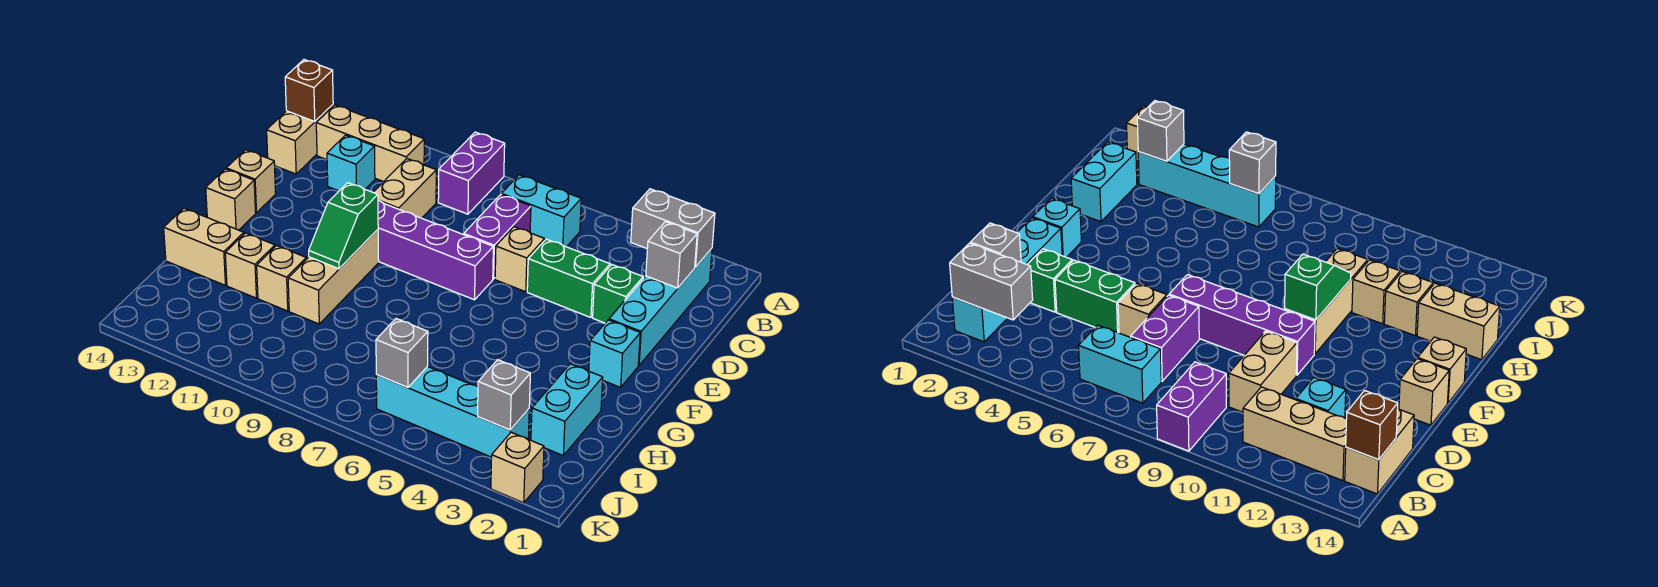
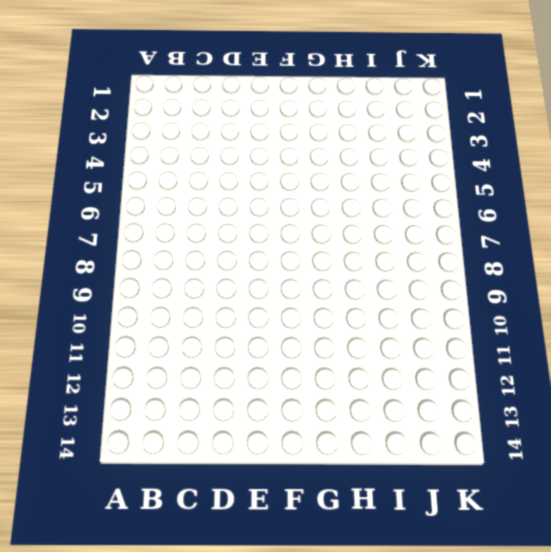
none -> purple 1x2 brick [438,132,505,214]
none -> cyan 1x4 brick [609,248,712,365]
none -> cyan 1x2 brick [502,175,581,247]

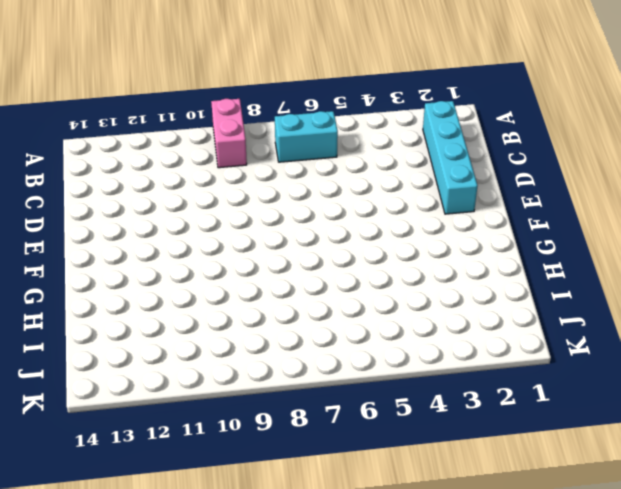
pink 1x2 brick [211,99,247,168] -> purple 1x2 brick [438,132,505,214]
none -> tan 1x3 brick [316,105,424,182]
none -> tan 1x2 brick [267,105,333,174]
none -> purple 1x2 brick [464,195,531,279]

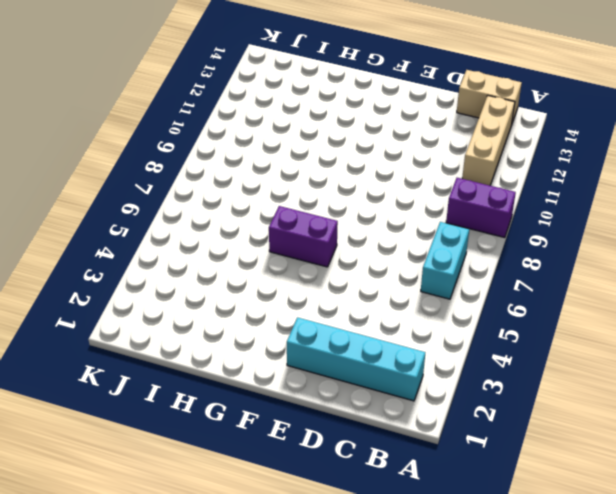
purple 1x2 brick [269,206,338,267] -> purple 1x2 brick moved to [464,195,531,279]
none -> tan 1x2 brick [373,159,436,218]
none -> cyan 1x1 brick [327,135,375,191]
none -> green 1x1 brick [593,265,643,323]

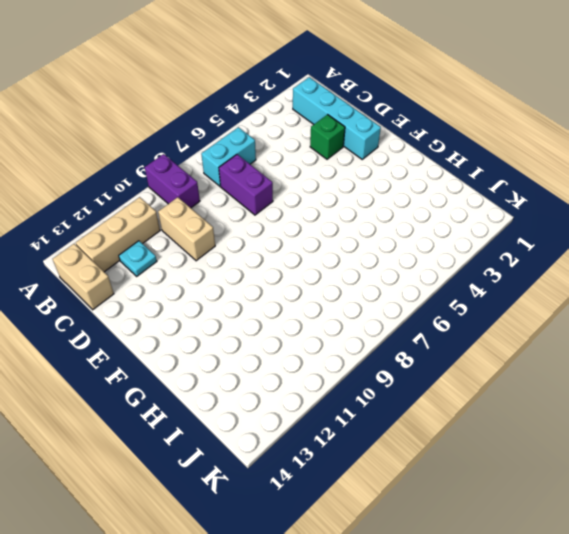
cyan 1x1 plate [119,241,157,276] -> cyan 1x1 brick [327,135,375,191]
none -> green 1x2 brick [527,239,610,317]
none -> tan 1x1 brick [495,227,545,292]
none -> purple 1x4 brick [378,200,493,300]

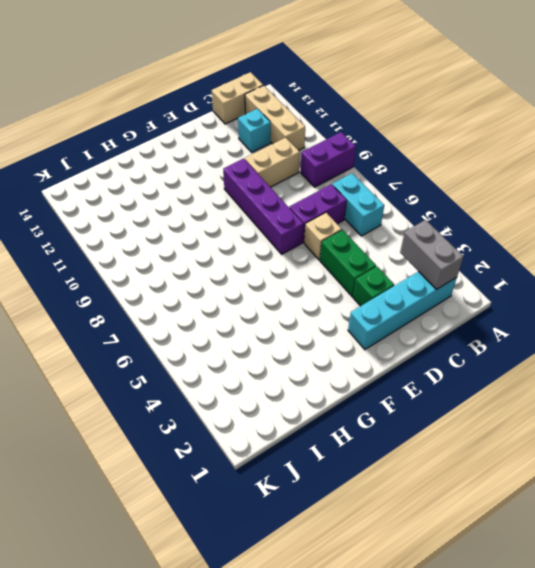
none -> tan 1x1 brick [226,150,276,213]
none -> cyan 1x1 brick [589,320,640,387]
none -> tan 1x3 brick [288,230,379,324]

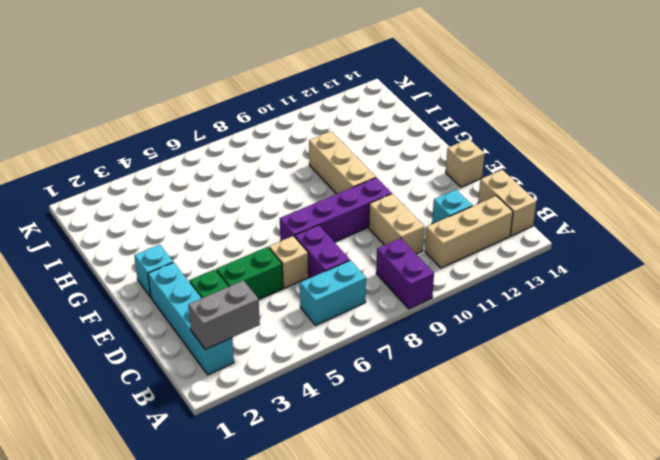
none -> tan 1x1 brick [206,169,256,230]
none -> cyan 1x2 brick [531,364,603,455]
none -> tan 1x1 brick [257,246,306,311]

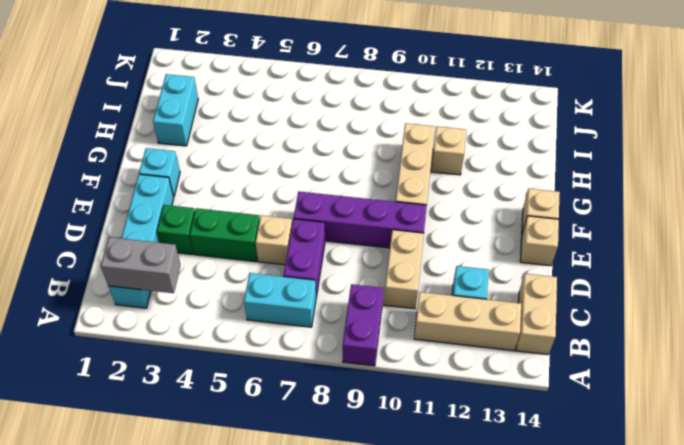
none -> tan 1x1 brick [225,233,275,298]
none -> tan 1x2 brick [164,208,244,285]
none -> cyan 1x4 brick [376,366,529,457]

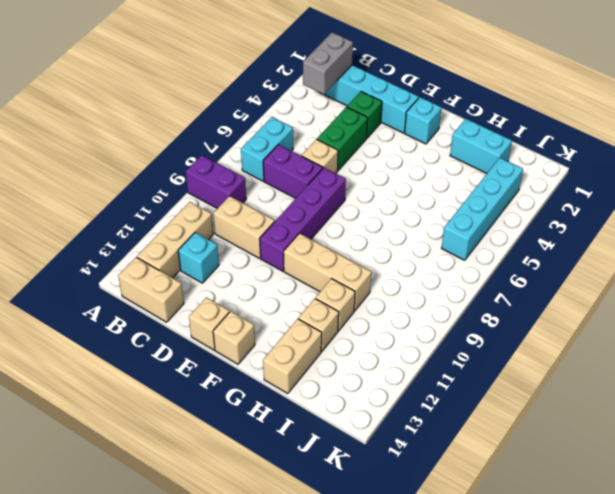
none -> tan 1x1 brick [491,432,544,503]
none -> brown 1x1 brick [285,60,333,121]
none -> grey 1x1 brick [646,222,697,288]

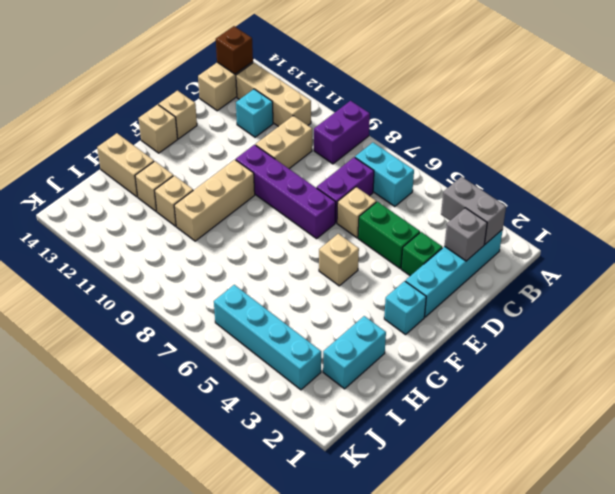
tan 1x1 brick [319,234,359,286] -> tan 1x1 brick moved to [491,432,544,503]
none -> green 1x2 slope [309,183,378,269]
none -> grey 1x1 brick [478,360,530,430]
none -> grey 1x1 brick [376,319,428,387]

